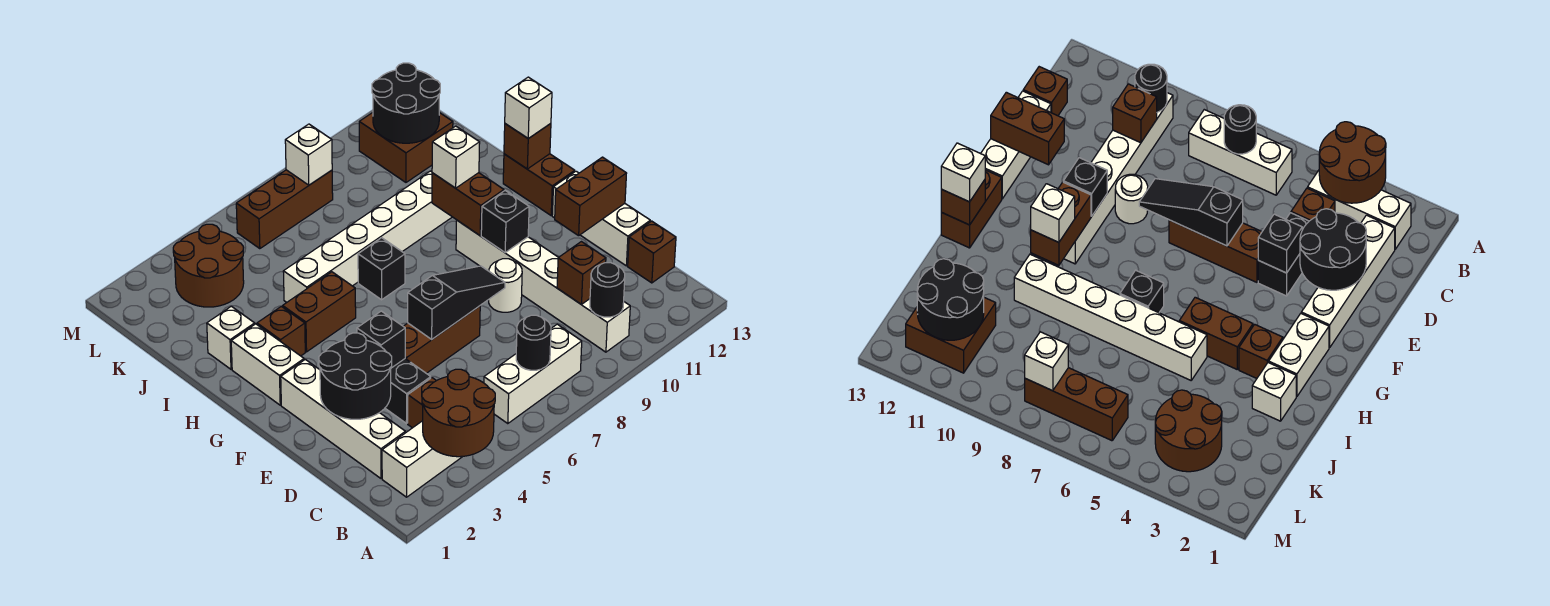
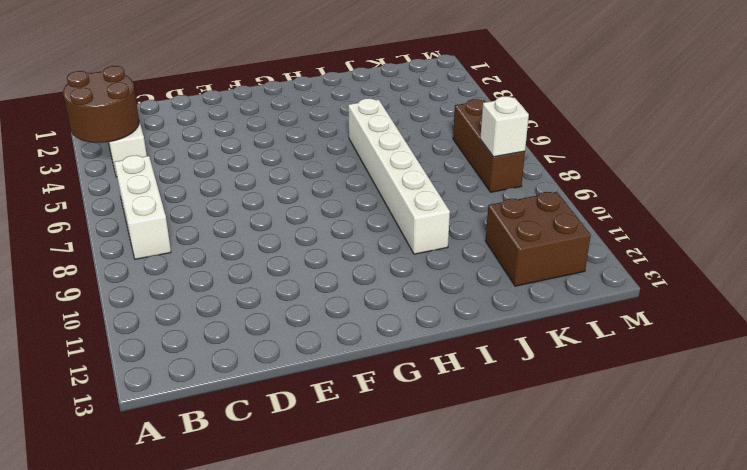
none -> white 1x6 brick [456,220,630,352]
none -> white 1x4 brick [281,359,405,478]
none -> brown 1x1 brick [408,378,436,428]
none -> brown 1x1 brick [628,221,676,283]

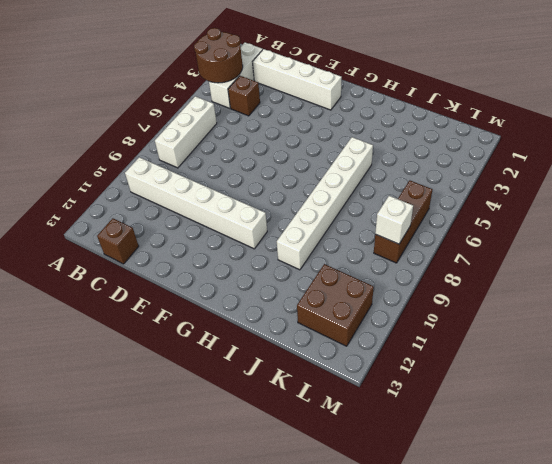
none -> black 1x2 brick [385,359,431,423]
none -> white 1x3 brick [552,171,650,266]
none -> brown 1x3 brick [403,306,480,373]
none -> white 1x1 round brick [488,259,522,312]

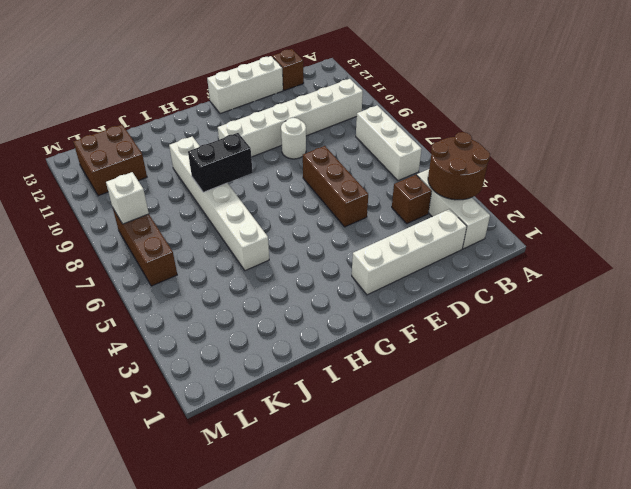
black 1x2 brick [188,133,253,192] -> black 1x2 brick moved to [385,359,431,423]
none -> white 1x2 brick [231,324,304,405]
none -> brown 1x2 brick [503,154,575,215]
none -> brown 1x1 brick [257,306,305,356]
none -> brown 1x2 brick [283,272,356,352]

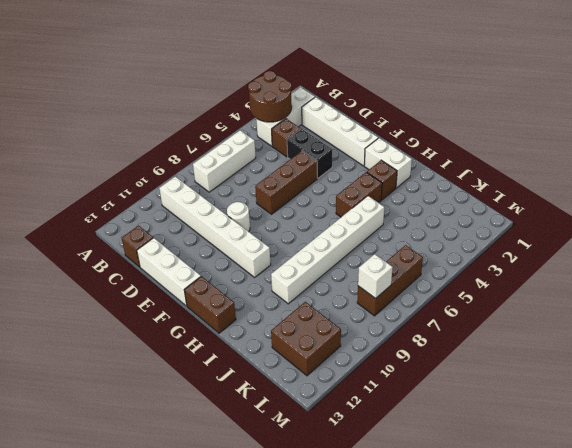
none -> black 1x1 brick [358,238,405,300]
none -> white 1x1 brick [207,306,255,369]
none -> brown 2x2 round brick [173,224,244,307]
none -> black 1x1 round brick [516,315,551,370]

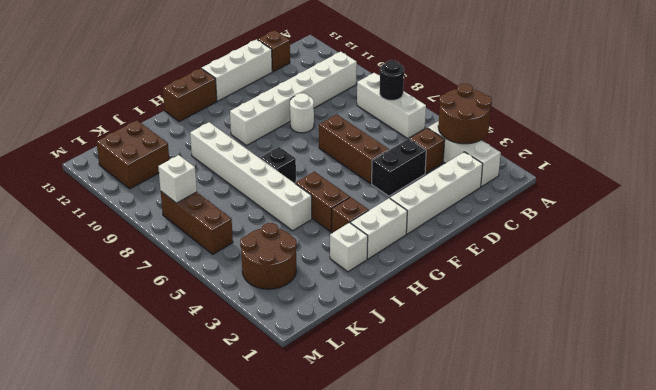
none -> black 1x1 round brick [590,263,625,317]
none -> brown 1x1 brick [557,242,606,304]
none -> black 2x2 round brick [319,333,392,419]
none -> black 1x1 brick [357,311,405,368]

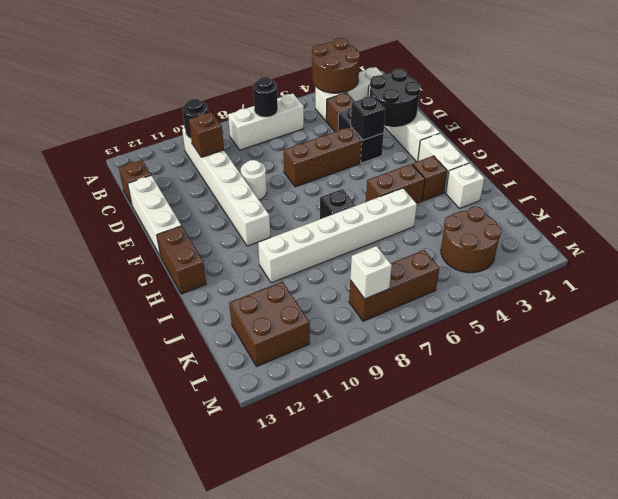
none -> black 1x3 slope [408,266,505,339]
none -> brown 1x2 brick [555,157,627,236]
none -> black 1x1 brick [481,191,529,252]
none -> brown 1x2 brick [432,173,504,235]

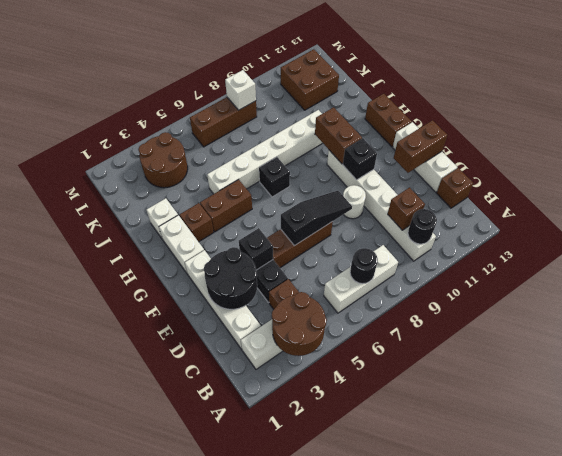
none -> brown 1x1 brick [504,124,551,169]
none -> black 2x2 round brick [372,63,440,143]
none -> white 1x1 brick [432,126,480,188]
none -> white 1x1 brick [505,77,552,139]

